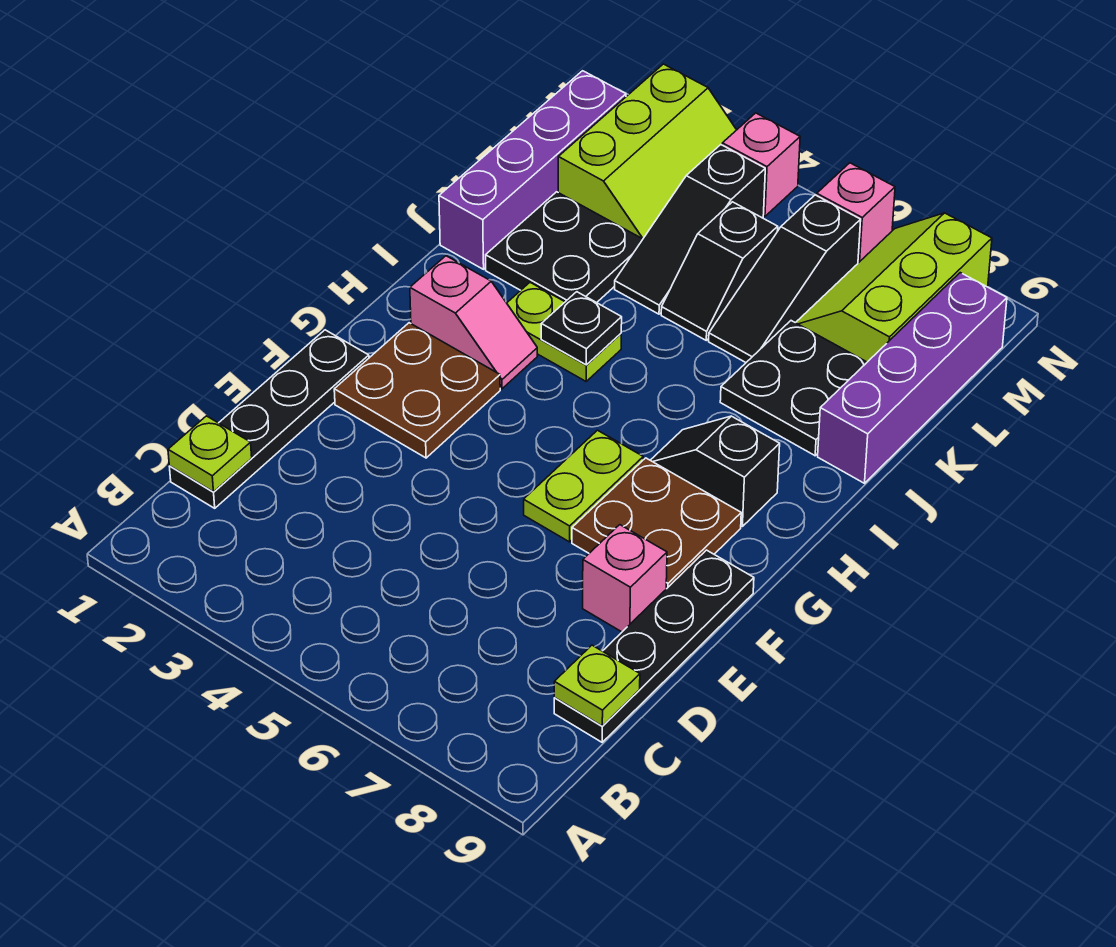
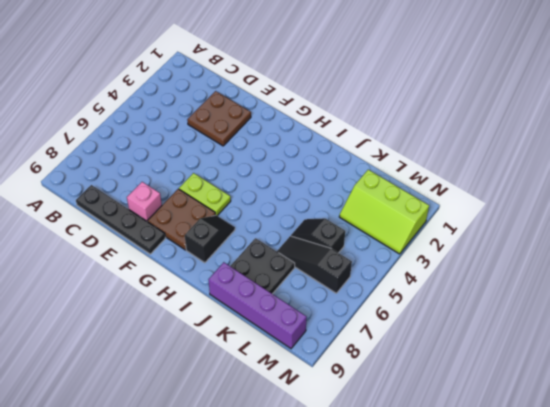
brown 2x2 plate [187,91,251,146] -> brown 2x2 plate moved to [334,323,500,458]
none -> black 1x4 plate [169,330,369,508]
none -> pink 1x2 slope [410,256,537,389]
none -> lime 1x2 plate [507,282,621,381]

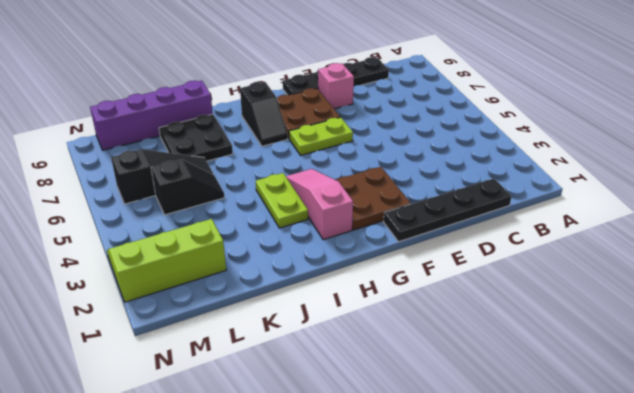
pink 1x3 slope [286,169,353,240] -> pink 1x2 slope [410,256,537,389]
none -> purple 1x4 brick [439,71,626,269]
none -> black 2x2 plate [486,192,643,303]
none -> black 1x3 slope [615,145,765,314]

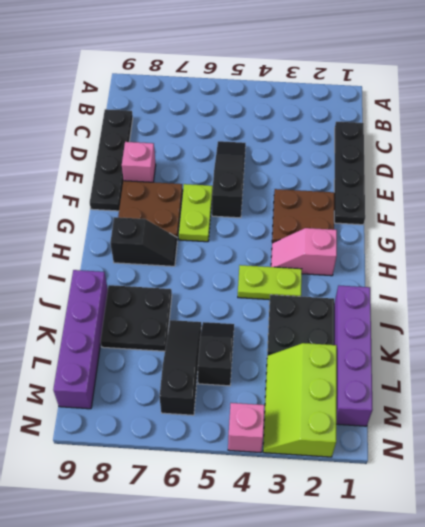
black 1x3 slope [212,141,246,218] -> black 1x3 slope moved to [615,145,765,314]
none -> lime 2x3 slope [796,213,992,362]
none -> pink 1x1 brick [817,163,895,263]
none -> lime 1x1 plate [168,416,252,492]

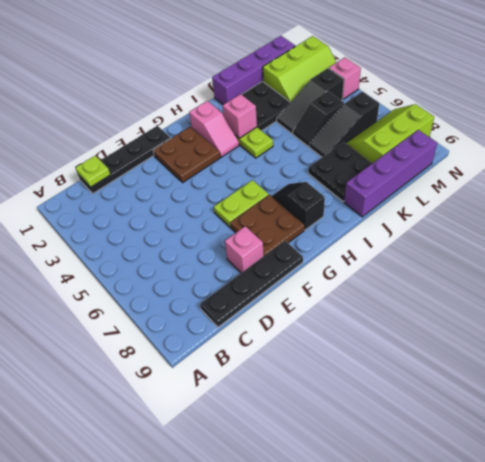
pink 1x1 brick [223,94,257,138] -> pink 1x1 brick moved to [817,163,895,263]
none -> lime 1x1 plate [554,645,640,726]
none -> black 1x1 plate [541,292,622,365]

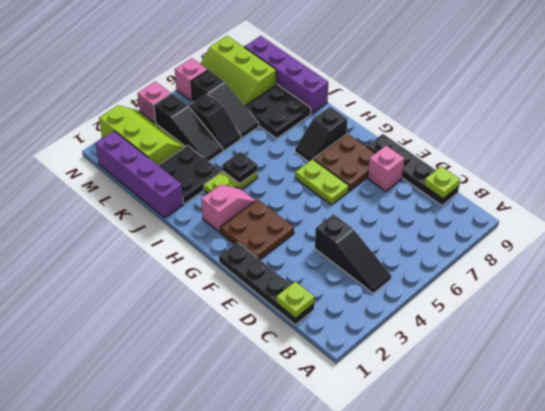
black 1x3 slope [315,214,391,293] -> none

